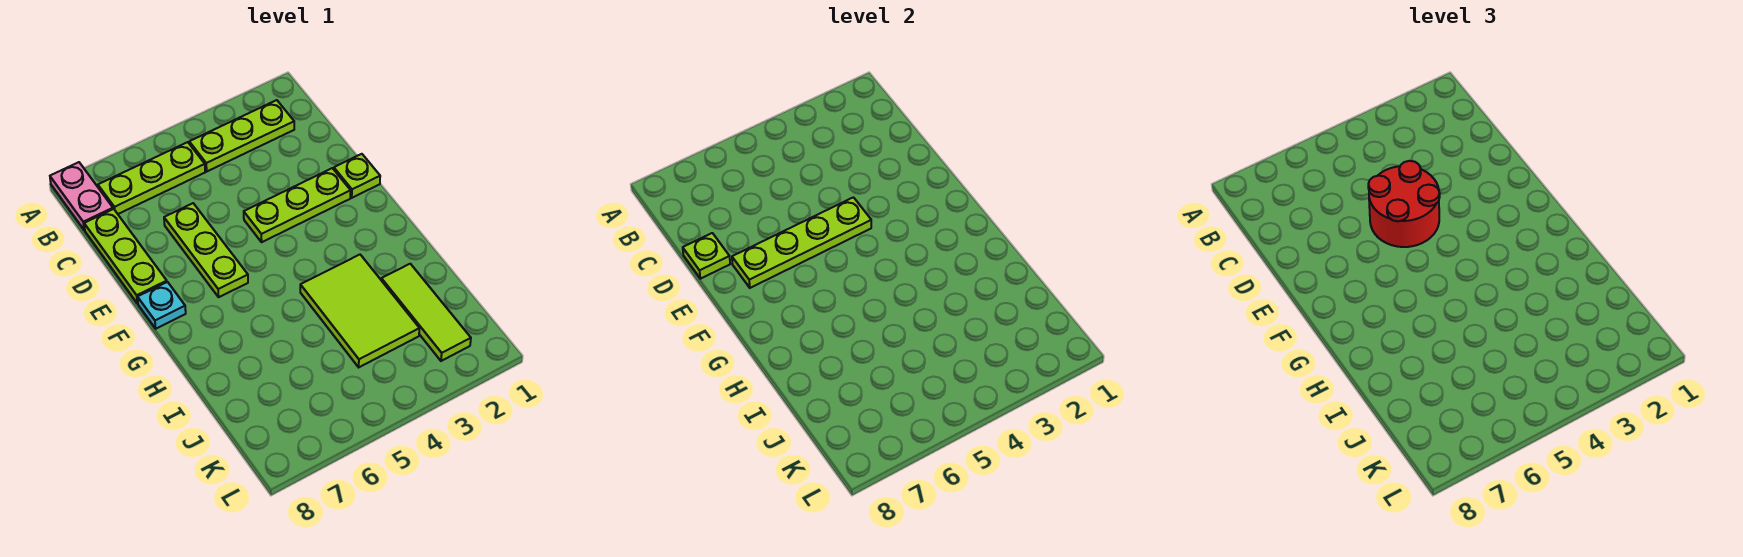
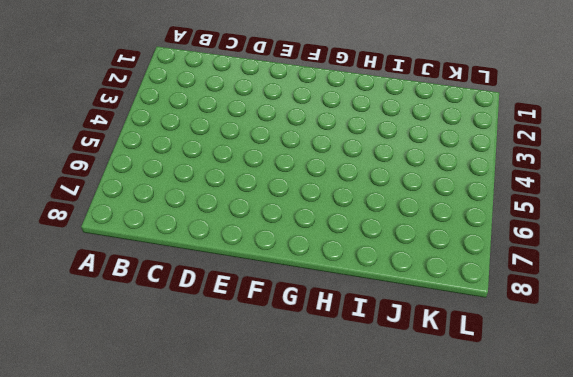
none -> pink 1x2 plate [50,162,113,230]
none -> lime 1x3 plate [189,100,294,171]
none -> lime 1x3 plate [98,142,205,214]

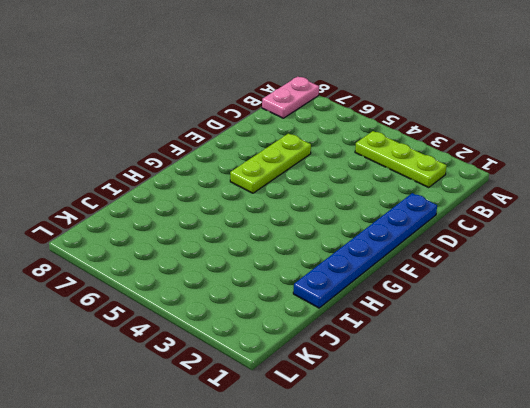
blue 1x6 plate [293,193,437,308] -> lime 1x1 plate [334,154,380,198]
none -> lime 1x3 plate [98,142,205,214]
none -> lime 1x3 plate [84,209,167,304]
none -> lime 1x3 plate [244,168,351,242]

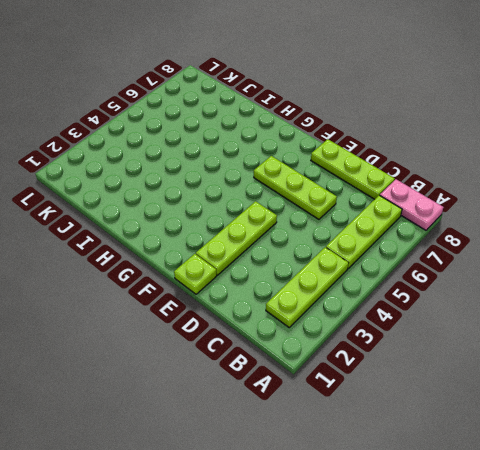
none -> cyan 1x1 plate [138,282,186,329]
none -> lime 2x3 tile [300,255,420,367]
none -> lime 1x3 tile [381,264,471,361]

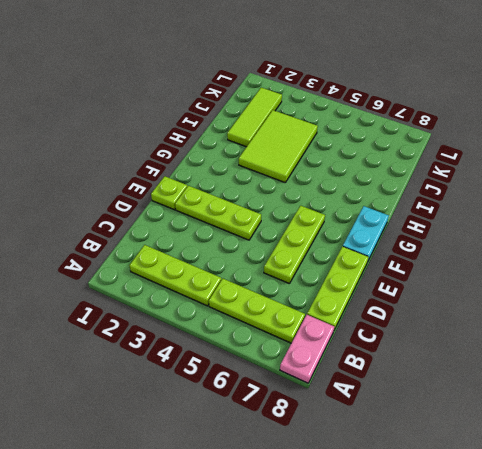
cyan 1x2 plate [343,206,389,261] -> cyan 1x1 plate [138,282,186,329]
none -> lime 1x1 plate [683,233,730,279]
none -> lime 1x4 plate [732,197,871,288]
none -> red 2x2 round brick [1368,161,1440,247]

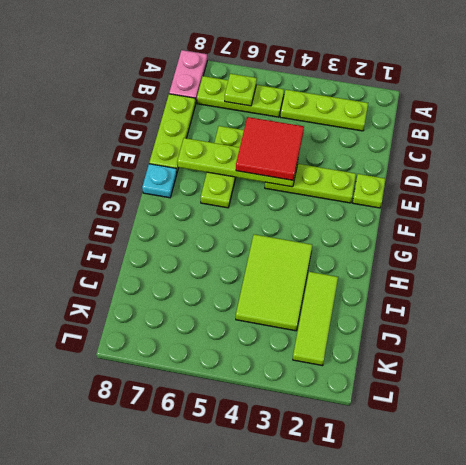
lime 1x1 plate [225,74,257,106] -> lime 1x1 plate moved to [683,233,730,279]
red 2x2 tile [236,117,304,180] -> red 2x2 round brick [1368,161,1440,247]

